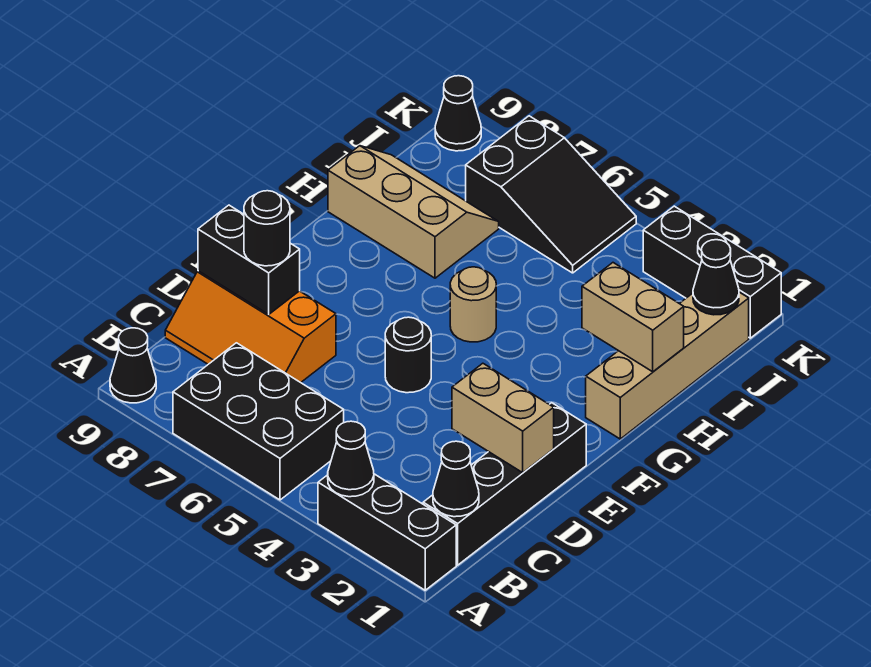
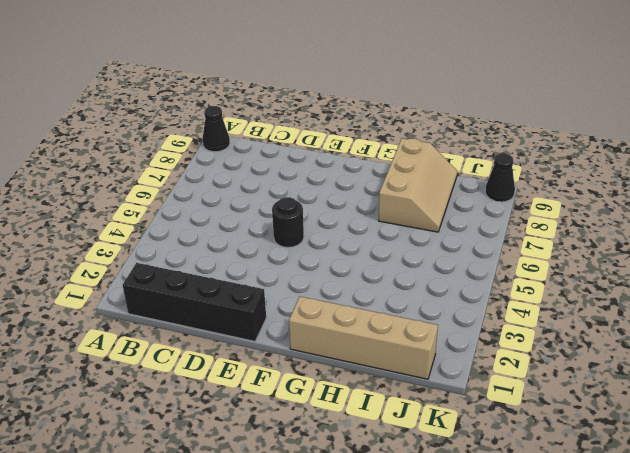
none -> black 1x3 brick [318,474,456,590]
none -> black 2x3 brick [173,343,344,500]
none -> orange 2x3 slope [165,271,336,383]

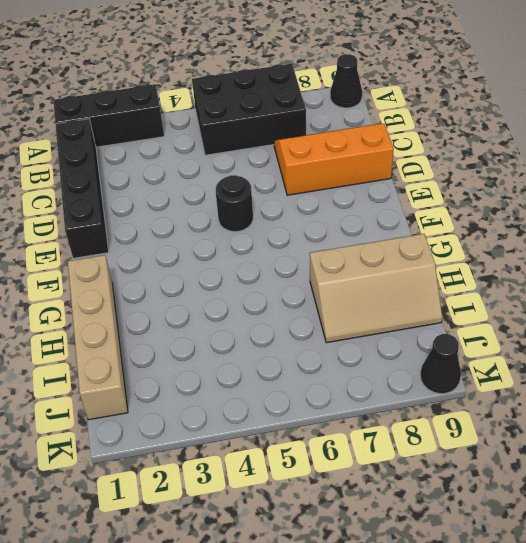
none -> tan 1x1 round brick [450,267,496,342]
none -> black 2x3 slope [466,116,636,273]
none -> black 1x3 brick [643,206,781,338]

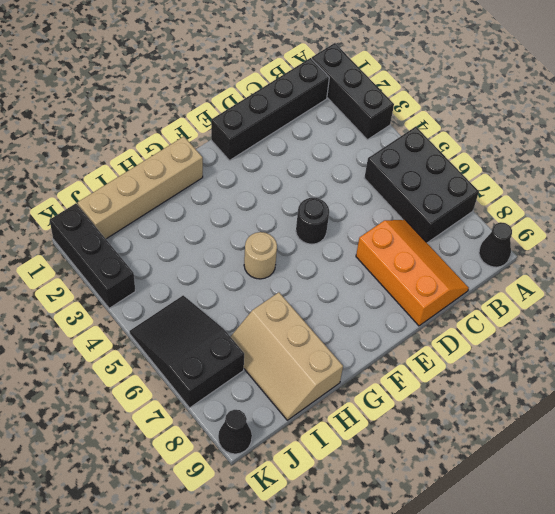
none -> black 1x1 cone [328,421,374,497]
none -> black 1x1 cone [433,441,479,517]
none -> tan 1x2 brick [452,363,554,473]

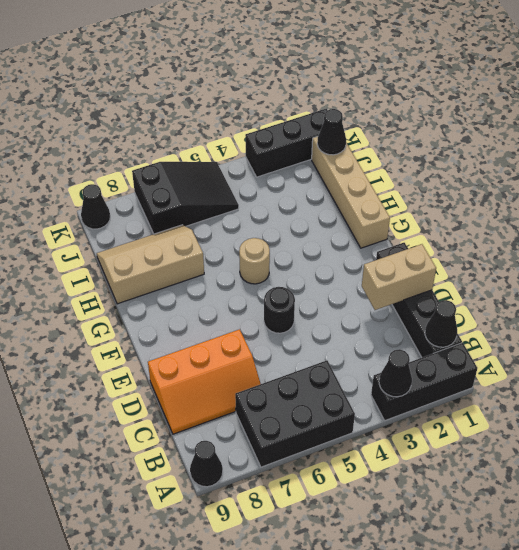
none -> black 1x2 brick [198,205,300,314]
none -> tan 1x2 brick [582,263,684,372]
none -> black 1x1 round brick [244,191,290,266]

